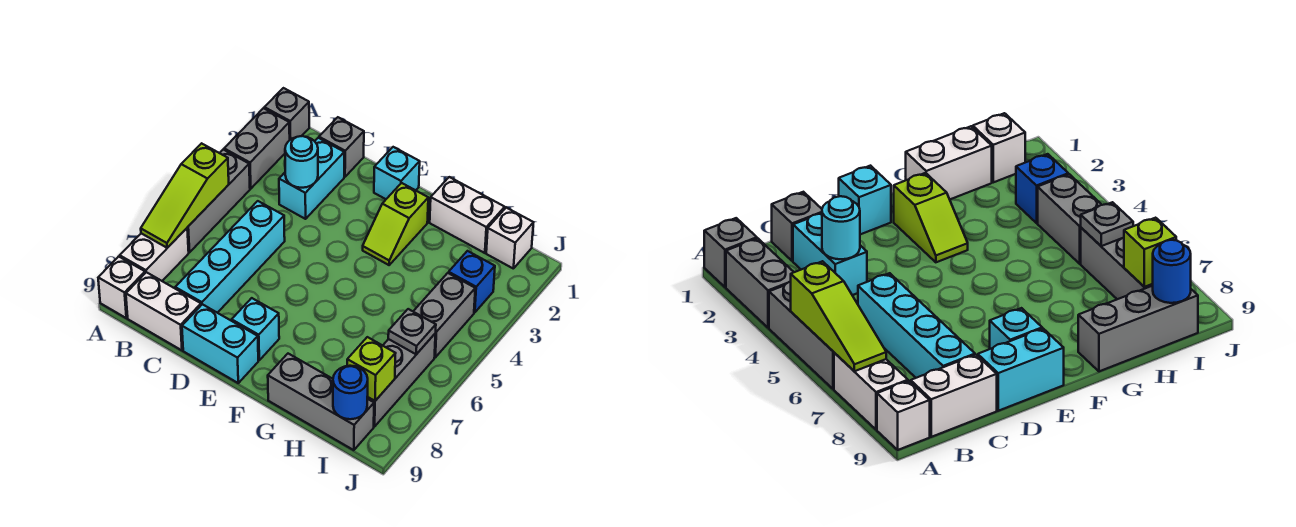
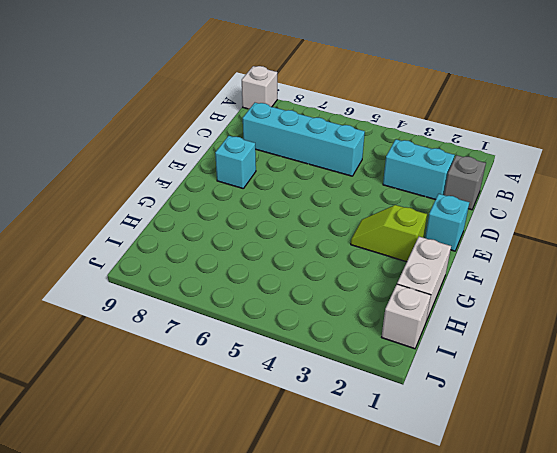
none -> grey 1x1 brick [264,88,309,140]
none -> grey 1x2 brick [224,108,290,189]
none -> grey 1x3 brick [187,150,250,252]

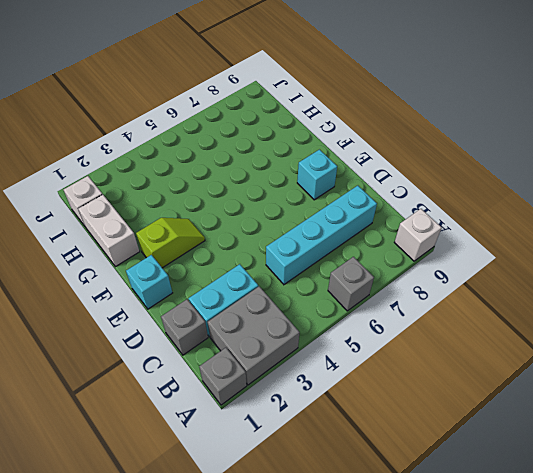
grey 2x2 brick [208,287,300,385] -> grey 1x2 brick [224,108,290,189]
grey 1x1 brick [328,257,374,311] -> grey 1x3 brick [187,150,250,252]
none -> white 1x2 brick [120,228,189,281]
none -> white 1x2 brick [126,272,201,350]
none -> cyan 1x2 brick [182,304,258,383]

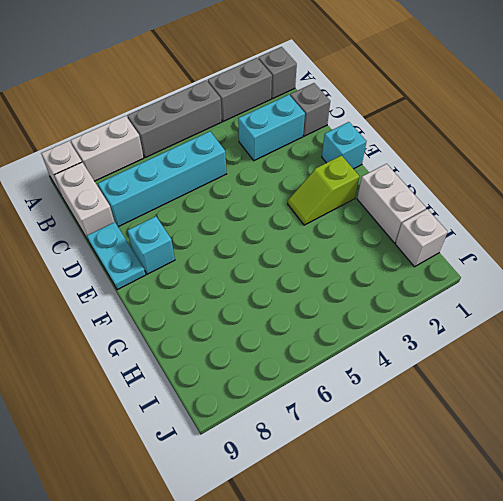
cyan 1x2 plate [87,222,146,290] -> cyan 1x2 brick [182,304,258,383]
none -> grey 1x3 brick [268,354,374,450]
none -> blue 1x1 brick [449,251,495,313]
none -> grey 1x2 brick [413,273,475,357]

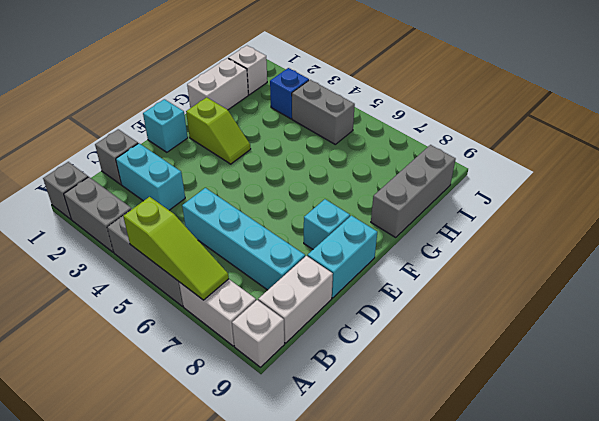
none -> grey 1x3 brick [367,333,436,427]
none -> cyan 1x1 round brick [285,136,318,188]
none -> grey 1x1 plate [388,309,436,354]

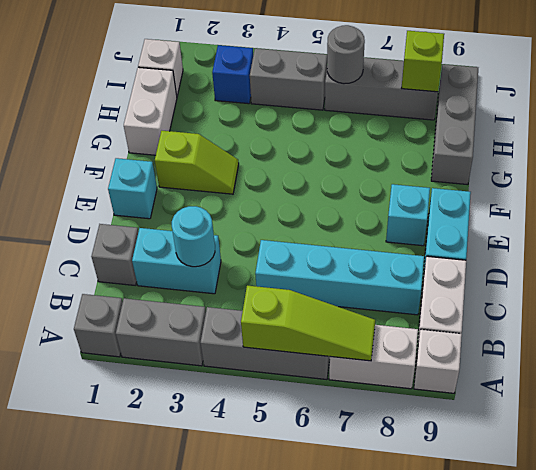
grey 1x1 round brick [327,25,365,84] -> grey 1x1 plate [388,309,436,354]
none -> blue 1x1 round brick [333,366,368,419]

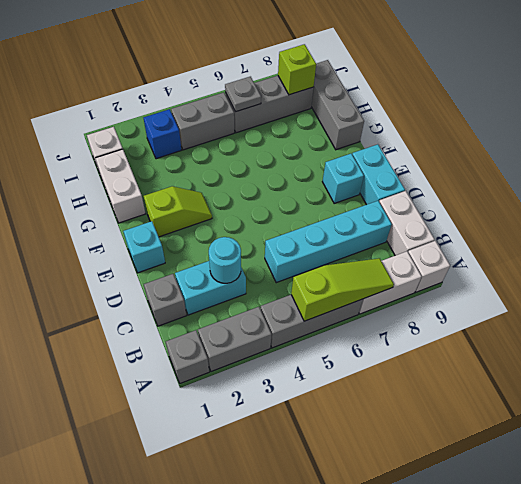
none -> blue 1x1 round brick [333,366,368,419]

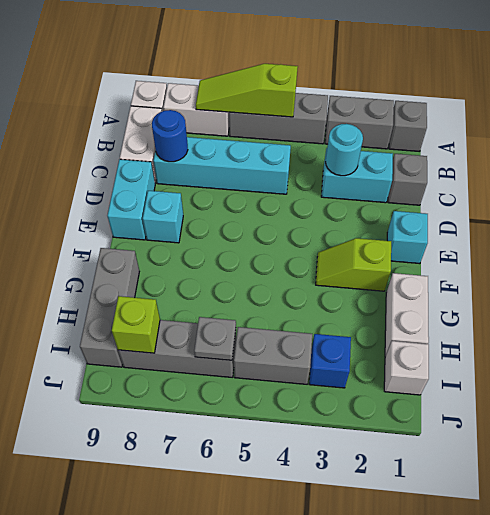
blue 1x1 round brick [152,110,188,162] -> blue 1x1 round brick moved to [333,366,368,419]

